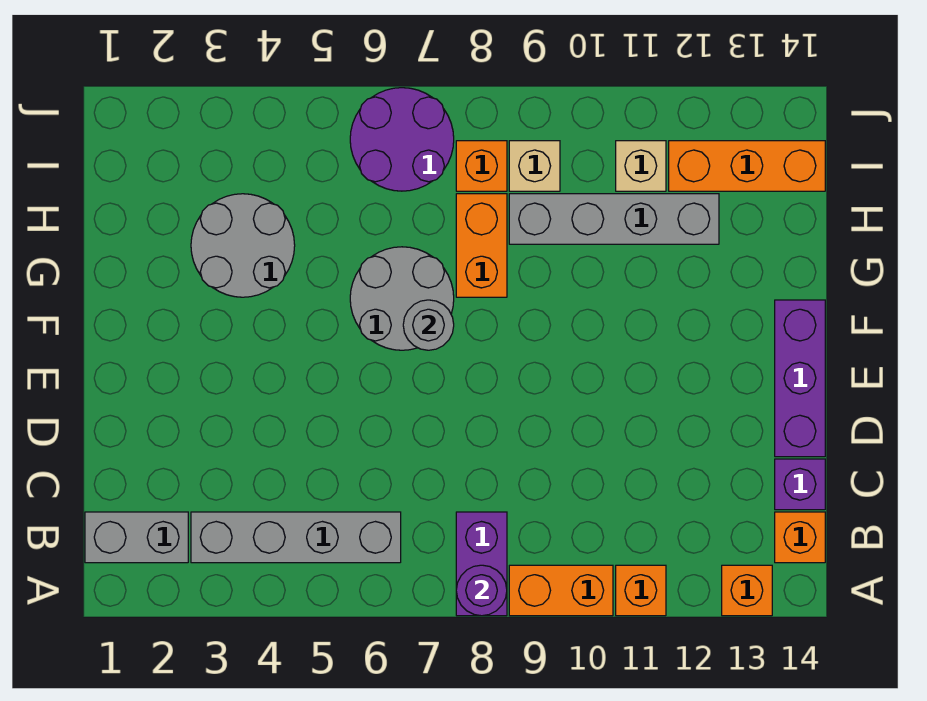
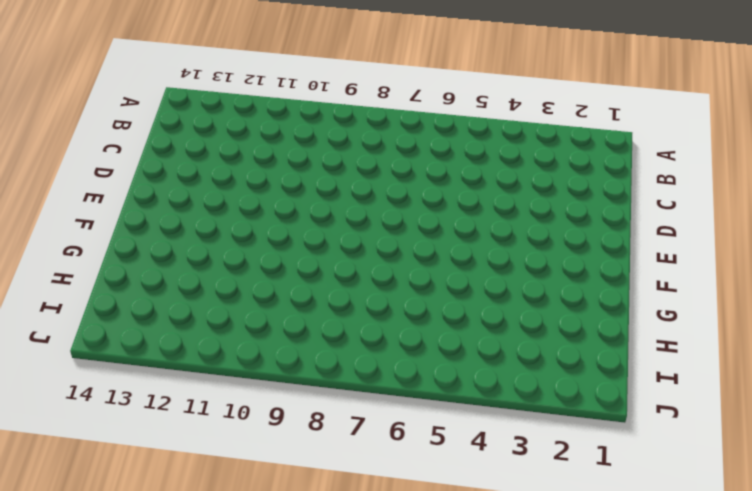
none -> purple 1x2 brick [456,512,507,616]
none -> orange 1x2 brick [509,565,613,616]
none -> orange 1x1 brick [616,565,666,616]

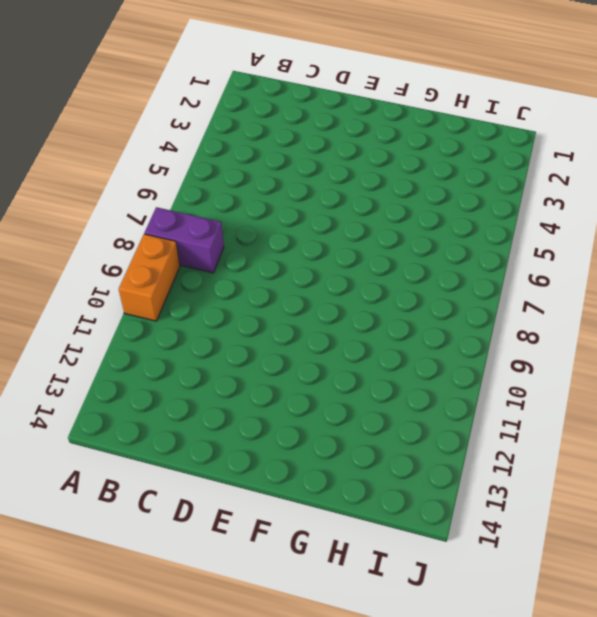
none -> orange 1x1 brick [616,565,666,616]
none -> orange 1x1 brick [722,565,772,616]
none -> grey 1x2 brick [85,512,188,563]

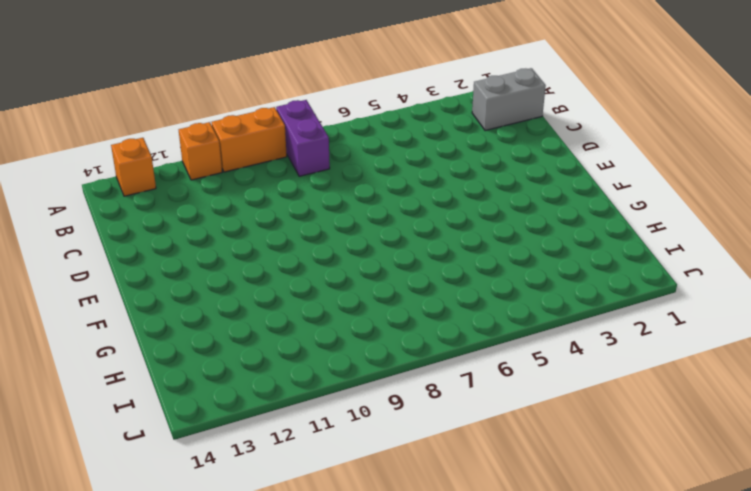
none -> grey 1x4 brick [191,512,401,563]
none -> orange 1x1 brick [775,512,825,563]
none -> purple 1x1 brick [775,459,825,510]

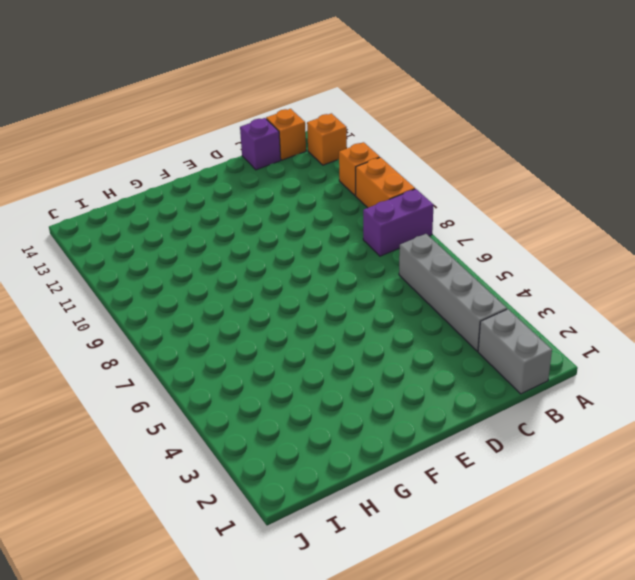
none -> purple 1x3 brick [775,300,825,457]
none -> grey 2x2 round brick [350,247,454,350]
none -> grey 2x2 round brick [191,194,295,297]

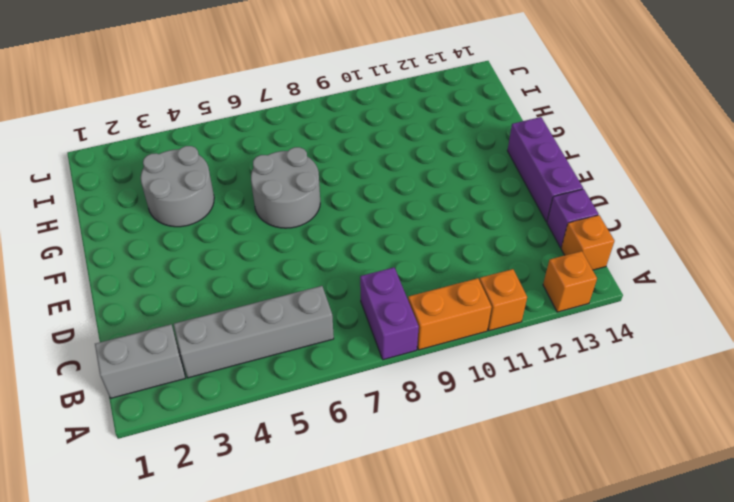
none -> orange 1x2 brick [456,194,507,297]
none -> grey 1x4 brick [509,194,719,244]
none -> purple 2x2 round brick [350,88,454,191]

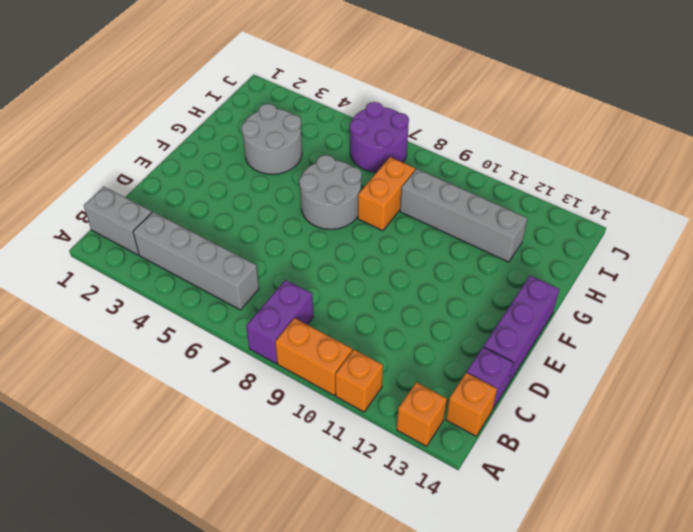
none -> orange 1x1 brick [456,141,507,191]
none -> tan 1x1 brick [509,141,560,191]
none -> tan 1x1 brick [616,141,666,191]

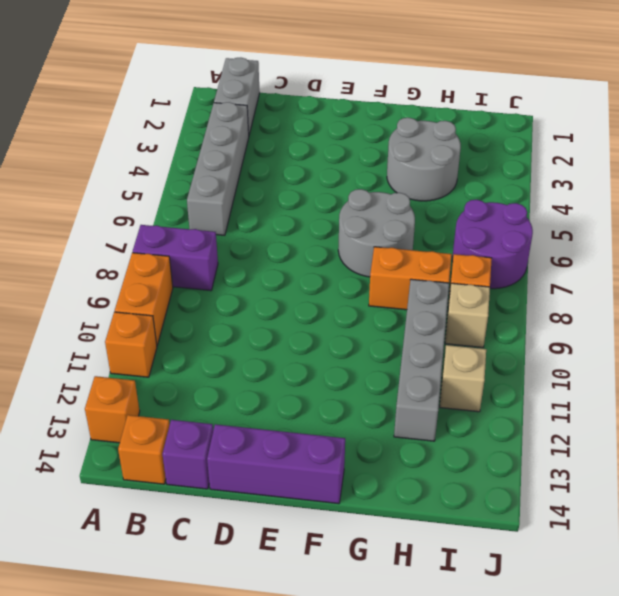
none -> orange 1x3 brick [669,141,825,191]
none -> purple 1x1 round brick [456,565,507,616]
none -> grey 1x1 round brick [403,300,454,350]

